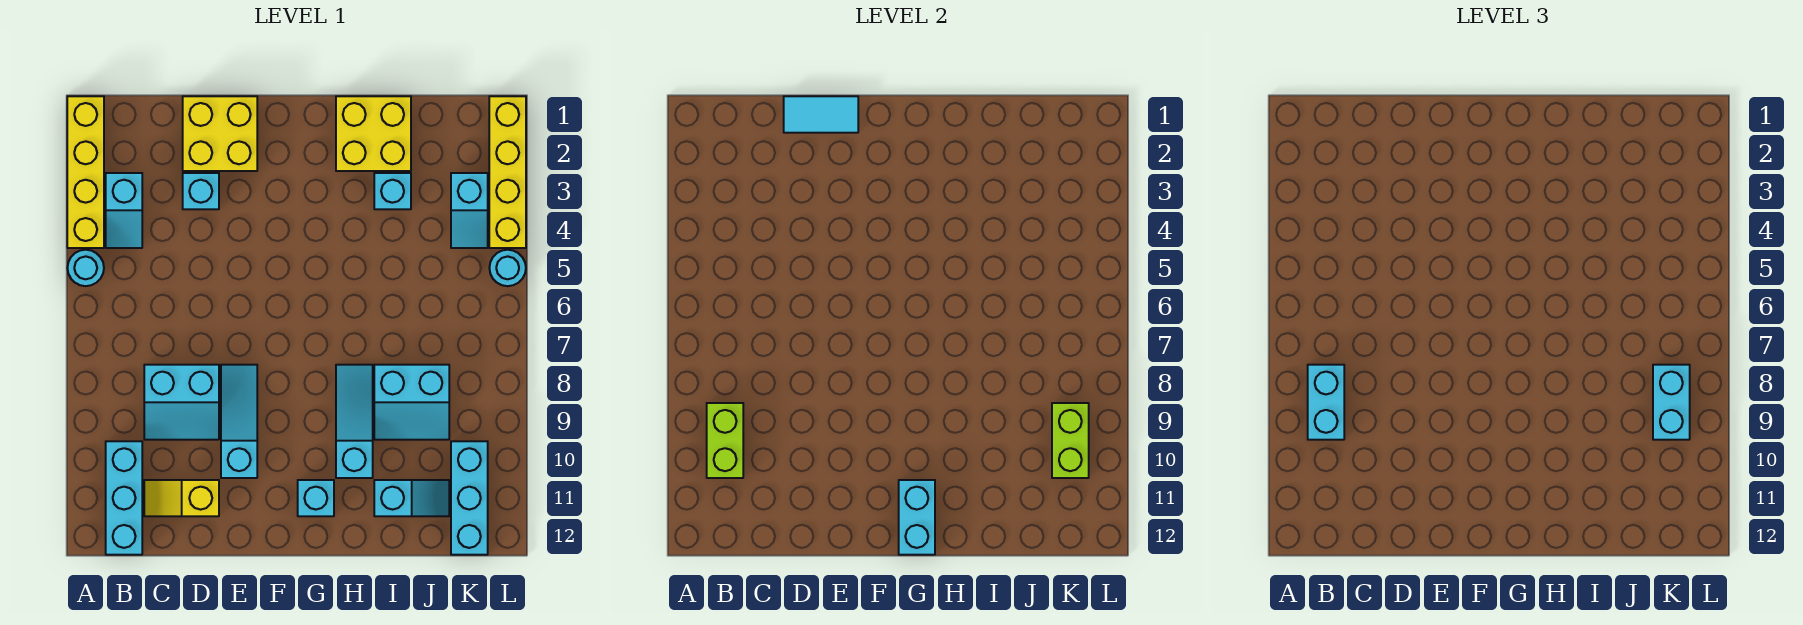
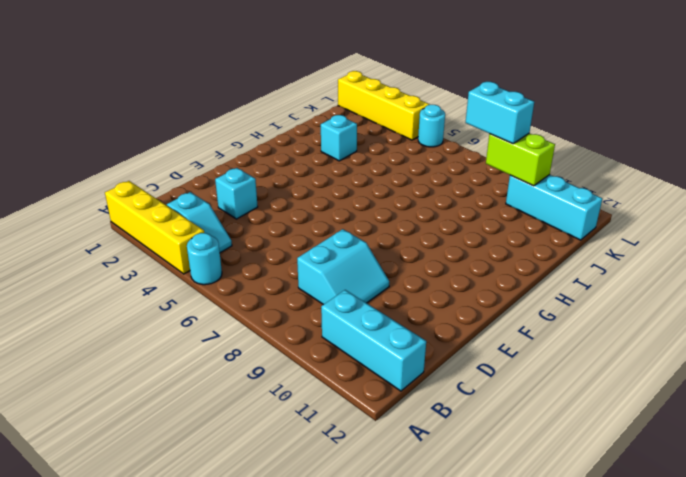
none -> yellow 1x2 slope [144,480,219,516]
none -> yellow 2x2 brick [183,96,257,171]
none -> cyan 1x3 slope [221,365,257,478]

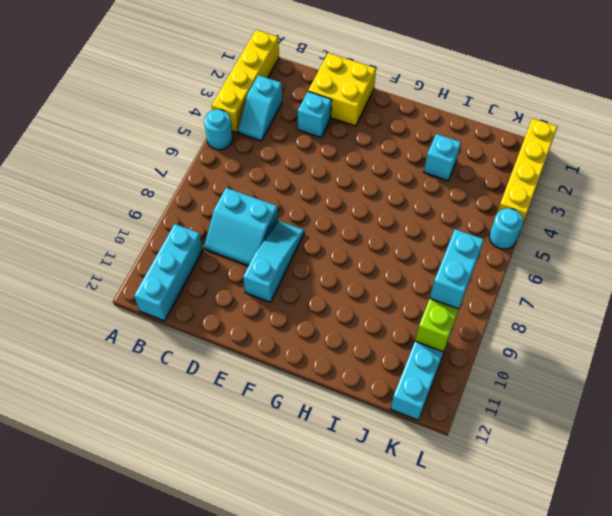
none -> yellow 1x2 slope [144,480,219,516]
none -> cyan 1x1 brick [298,480,334,516]
none -> yellow 2x2 brick [336,96,411,171]

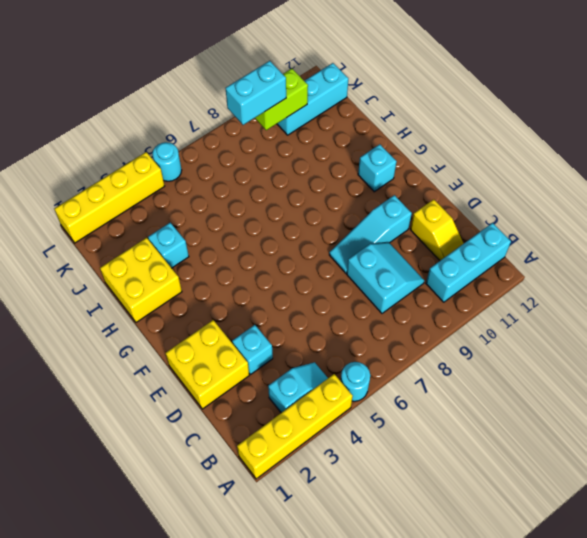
none -> cyan 1x3 slope [336,365,373,478]
none -> cyan 2x2 slope [374,365,449,440]
none -> cyan 1x2 slope [374,480,449,516]

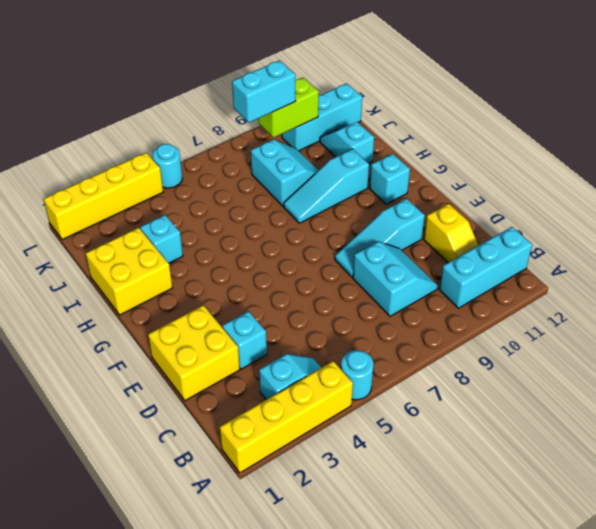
none -> cyan 1x2 slope [451,173,488,248]
none -> lime 1x2 brick [707,403,743,478]
none -> cyan 1x2 tile [784,96,858,133]

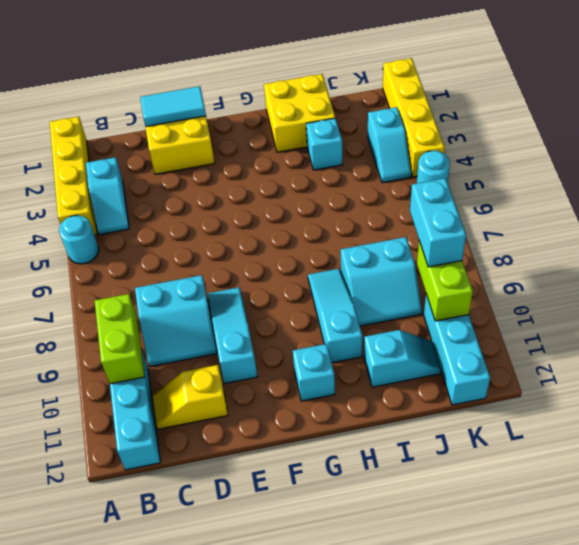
none -> cyan 1x1 brick [183,173,219,209]
none -> cyan 1x2 brick [899,480,935,555]
none -> cyan 1x2 brick [1308,365,1344,440]

